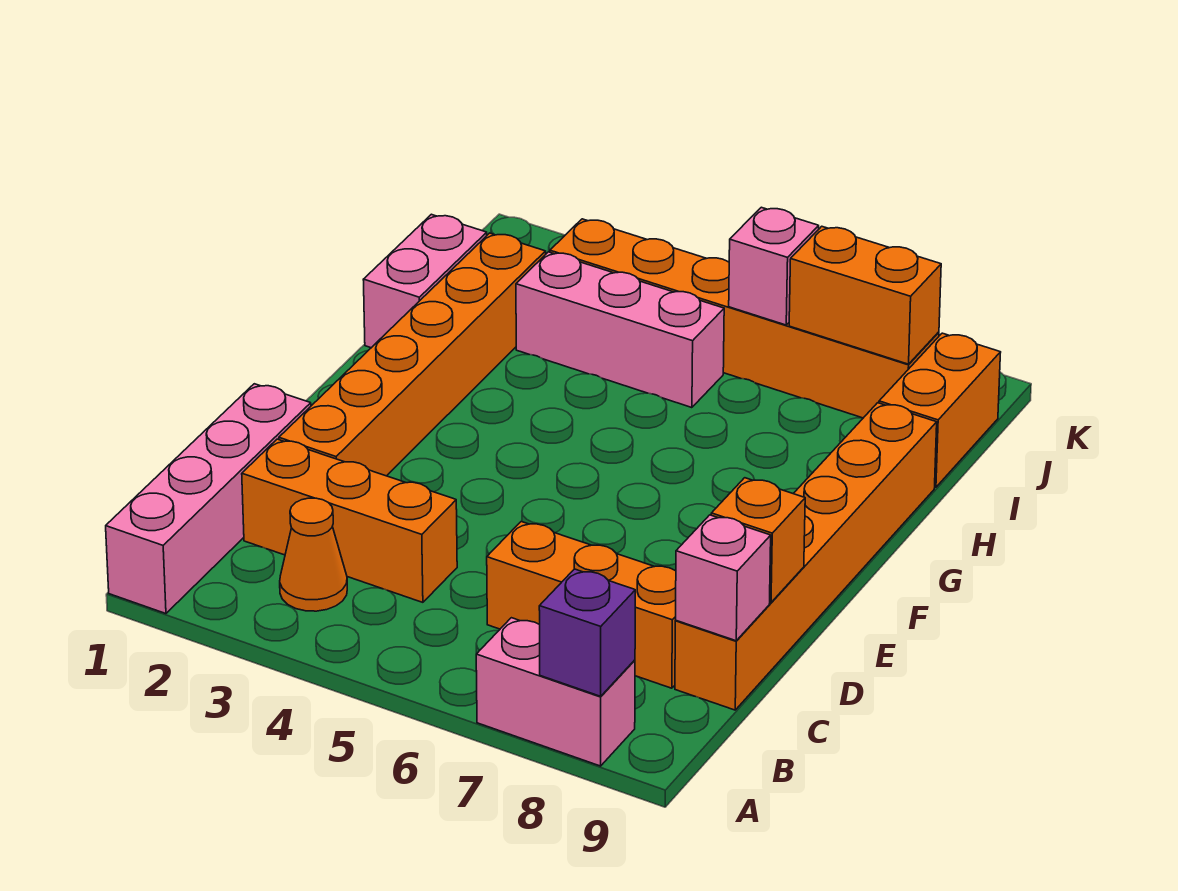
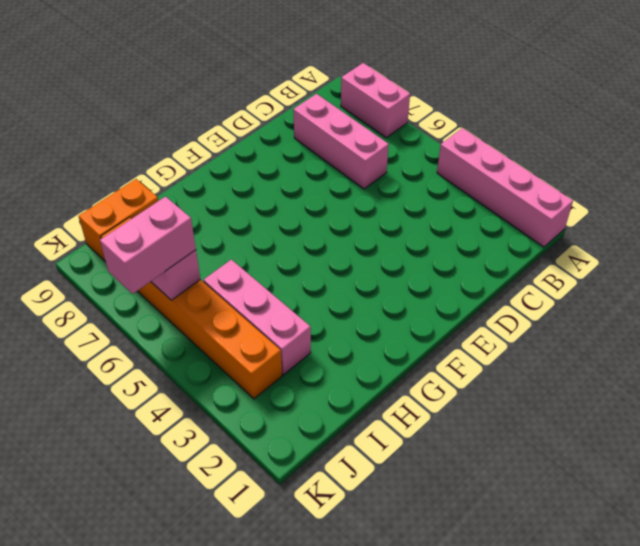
pink 1x4 brick [437,128,573,247] -> pink 1x4 brick turned to [106,384,311,614]
pink 1x3 brick [293,94,389,189] -> orange 1x3 brick [487,522,676,688]
pink 1x2 brick [100,197,196,294] -> pink 1x2 brick moved to [363,214,487,348]
none -> orange 1x1 cone [280,498,347,611]
none -> orange 1x3 brick [242,439,457,602]
none -> orange 1x6 brick [675,403,937,710]

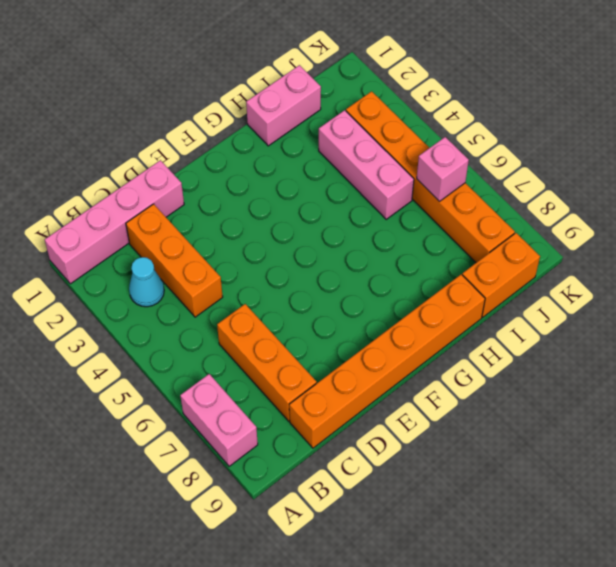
cyan 1x1 cone [129,257,164,307] -> orange 1x1 cone [280,498,347,611]
none -> orange 1x6 brick [279,233,546,476]
none -> purple 1x1 brick [539,569,635,696]
none -> pink 1x1 brick [676,515,771,641]

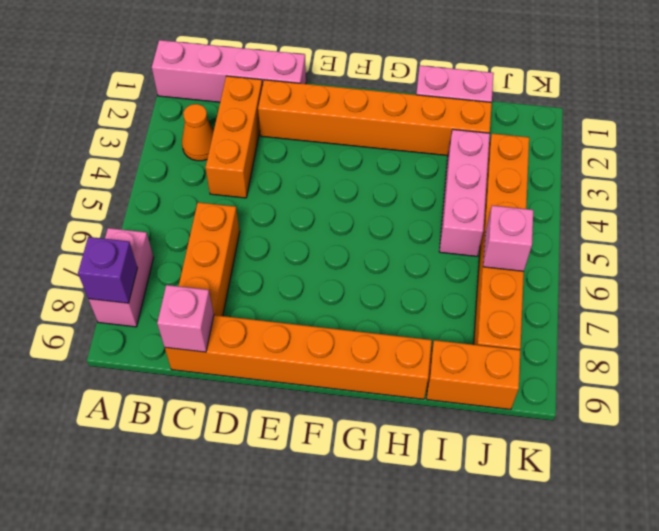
none -> orange 1x1 brick [711,478,805,603]
none -> orange 1x2 brick [789,226,941,364]

